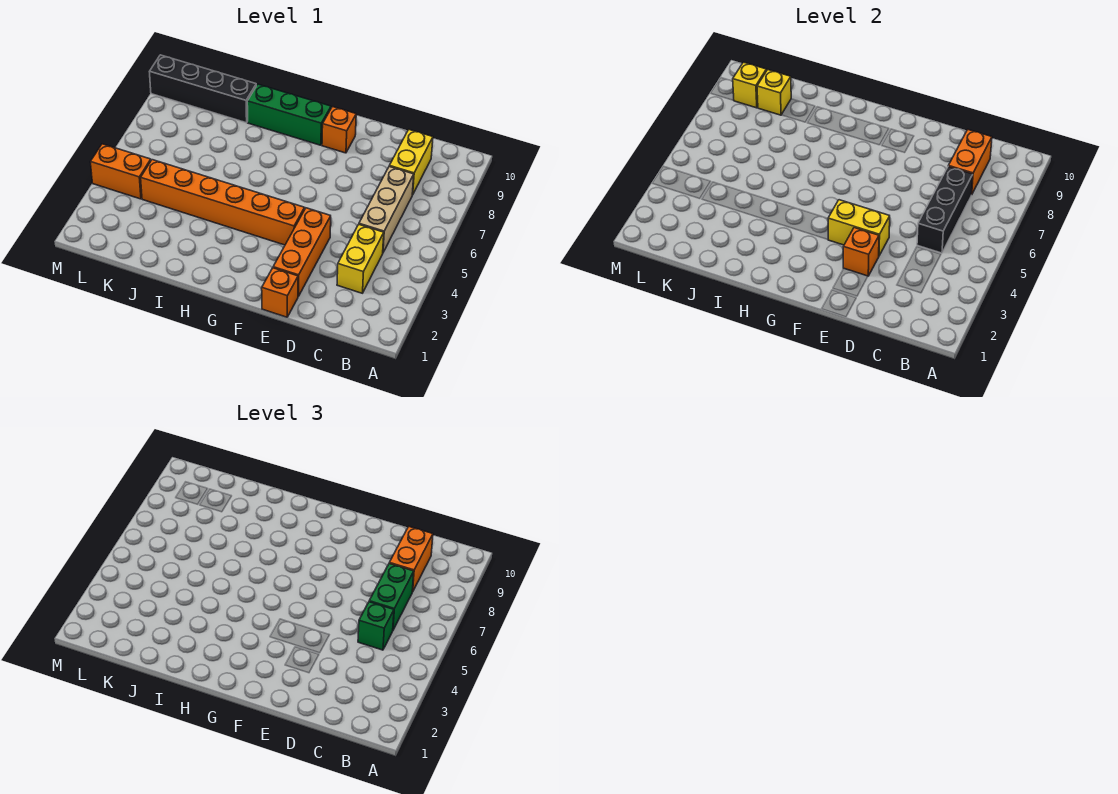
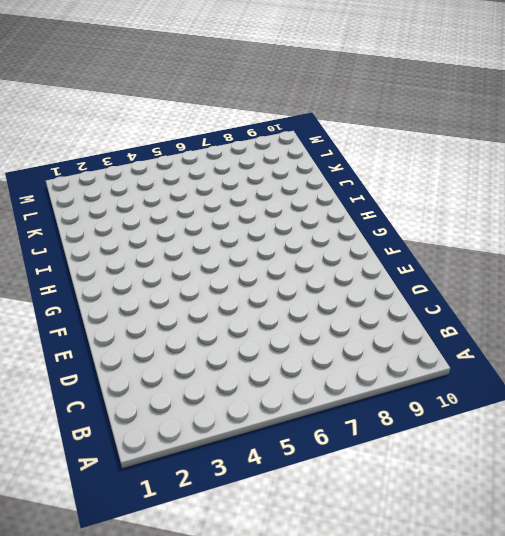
none -> yellow 1x2 brick [337,225,384,293]
none -> tan 1x3 brick [359,167,414,252]
none -> yellow 1x2 brick [389,130,433,195]

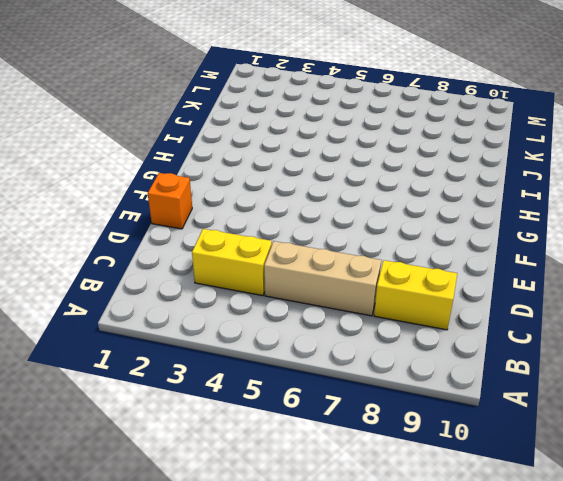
none -> orange 1x3 brick [273,208,331,296]
none -> orange 1x6 brick [141,160,305,245]
none -> orange 1x1 brick [322,107,356,153]

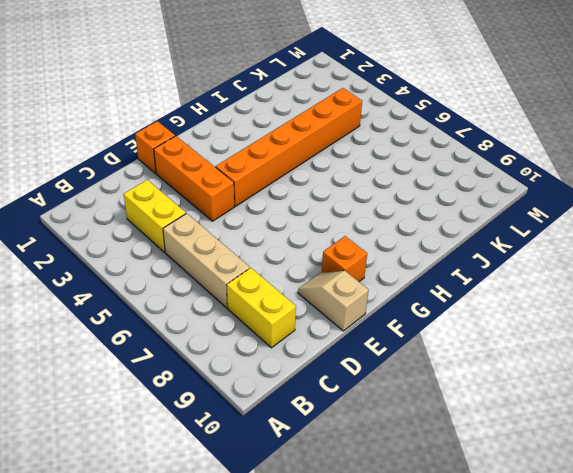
tan 1x2 slope [298,271,369,331] -> none
none -> green 1x3 brick [247,84,331,145]
none -> black 1x4 brick [149,55,256,123]
none -> orange 1x2 brick [90,144,151,199]

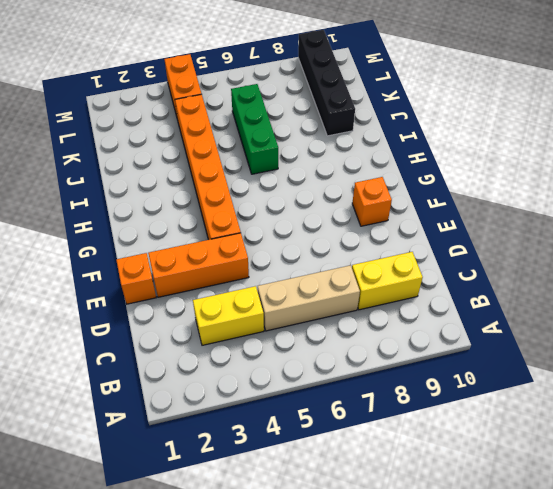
green 1x3 brick [231,84,278,174] -> green 1x3 brick moved to [247,84,331,145]
none -> black 1x3 brick [917,167,973,253]
none -> orange 1x2 brick [948,130,992,195]
none -> orange 1x1 brick [843,228,879,276]

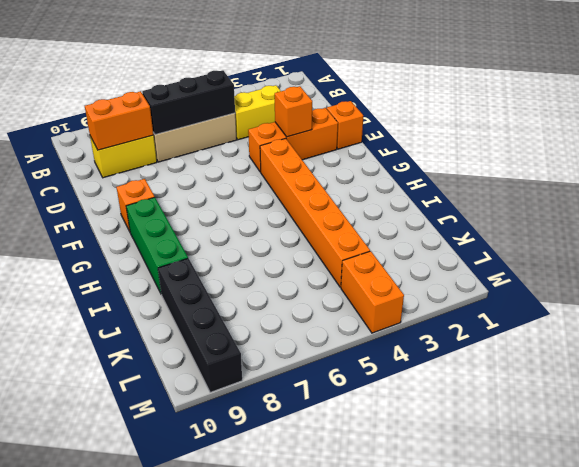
none -> yellow 1x2 brick [828,200,890,256]
none -> yellow 1x1 brick [757,70,791,115]
none -> yellow 1x1 brick [733,62,766,108]

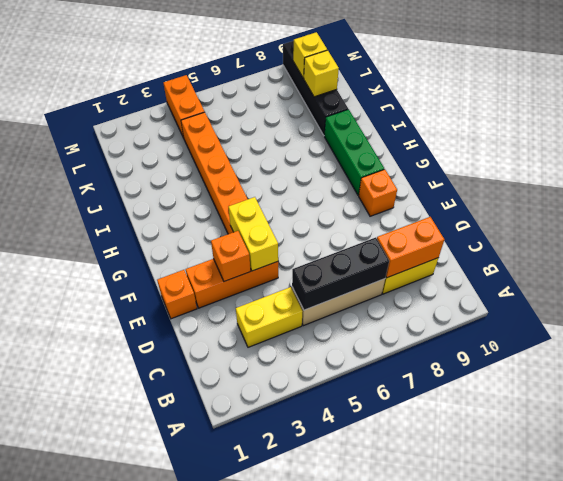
none -> green 1x1 brick [358,602,394,650]
none -> green 1x2 brick [369,564,414,630]
none -> orange 1x2 brick [389,527,433,592]

